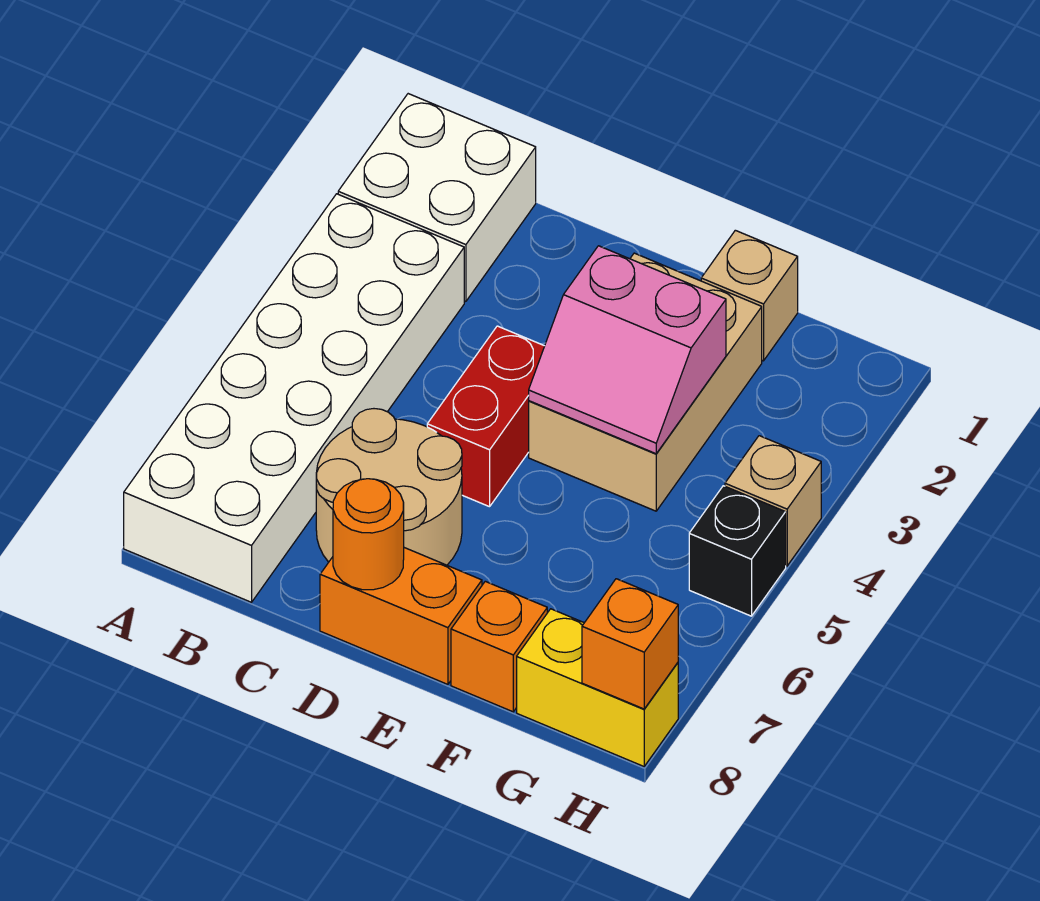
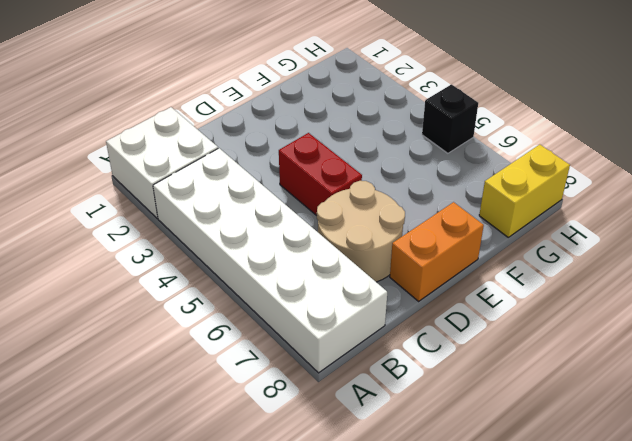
none -> tan 2x3 brick [529,253,762,511]
none -> tan 1x1 brick [701,230,798,361]
none -> orange 1x1 brick [451,581,547,712]

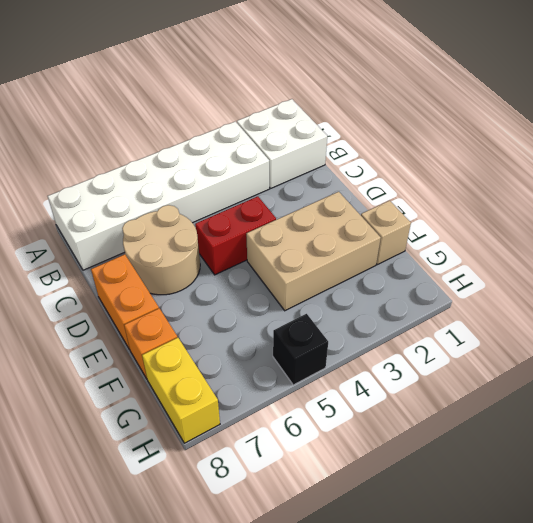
none -> tan 1x1 brick [725,436,821,566]
none -> orange 1x1 round brick [333,479,404,590]
none -> pink 2x2 slope [529,246,726,454]

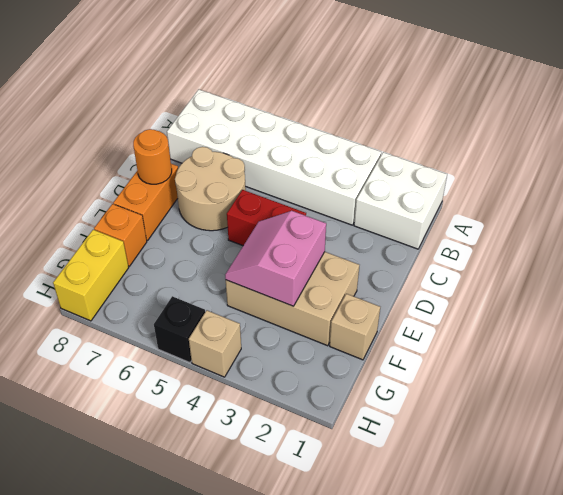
none -> orange 1x1 brick [582,579,678,709]

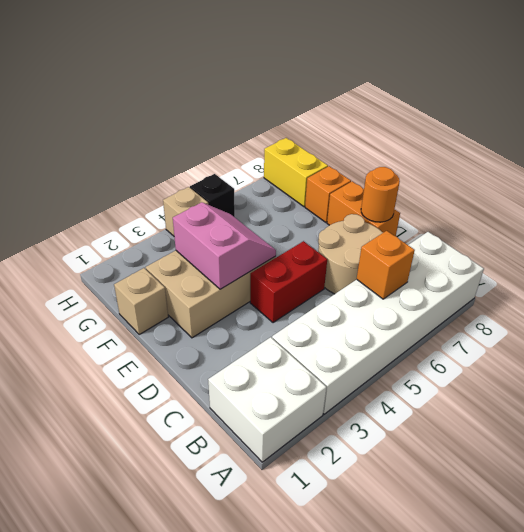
orange 1x1 brick [357,231,415,299] -> orange 1x1 brick moved to [582,579,678,709]

